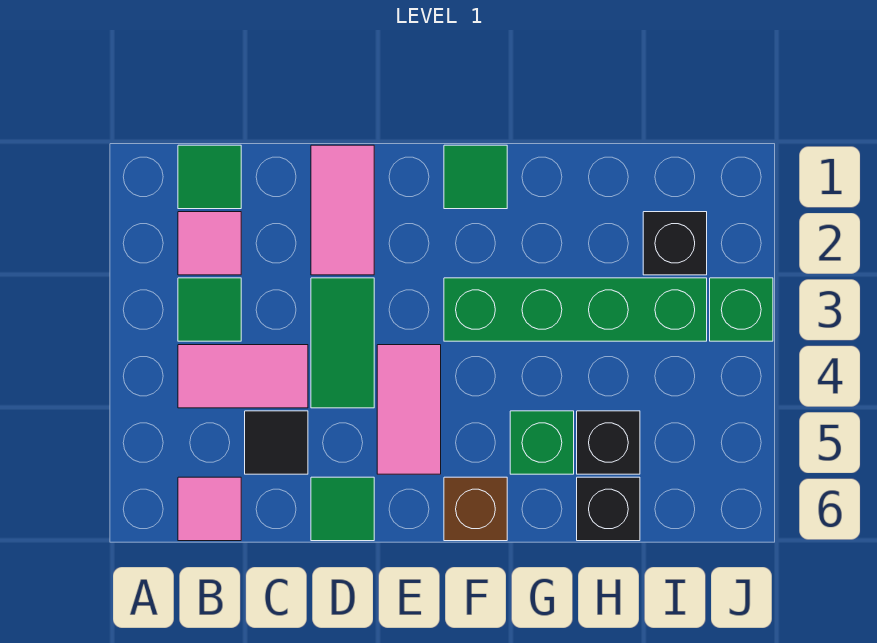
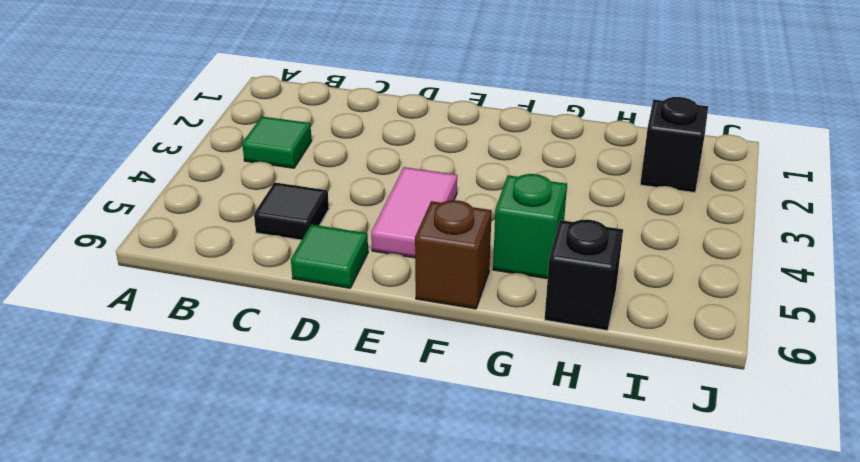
none -> green 1x1 tile [178,145,241,209]
none -> pink 1x1 tile [178,212,241,275]
none -> pink 1x2 tile [178,345,308,408]

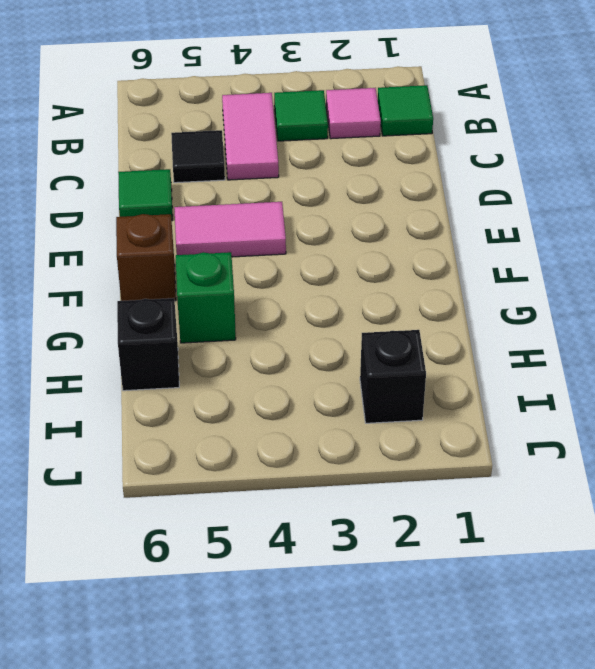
none -> pink 1x1 tile [178,477,241,541]
none -> pink 1x2 tile [311,145,374,275]
none -> green 1x2 tile [311,278,374,408]

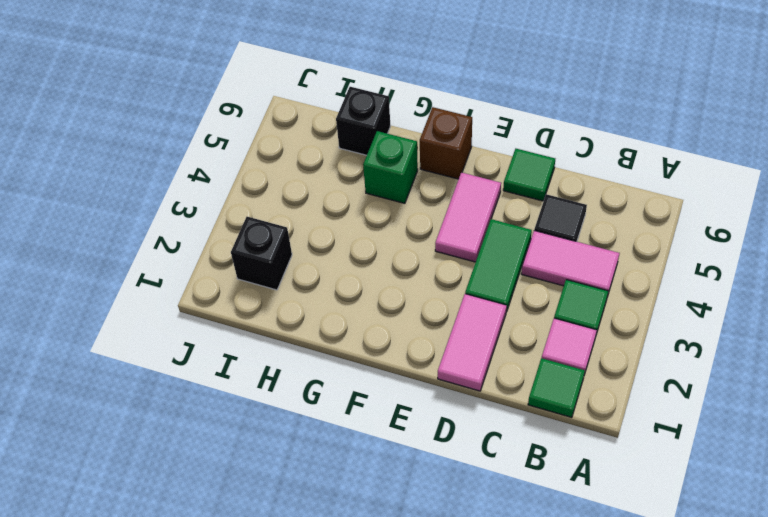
none -> pink 1x1 tile [178,477,241,541]
none -> green 1x1 tile [444,145,507,209]
none -> green 1x4 brick [444,278,707,341]

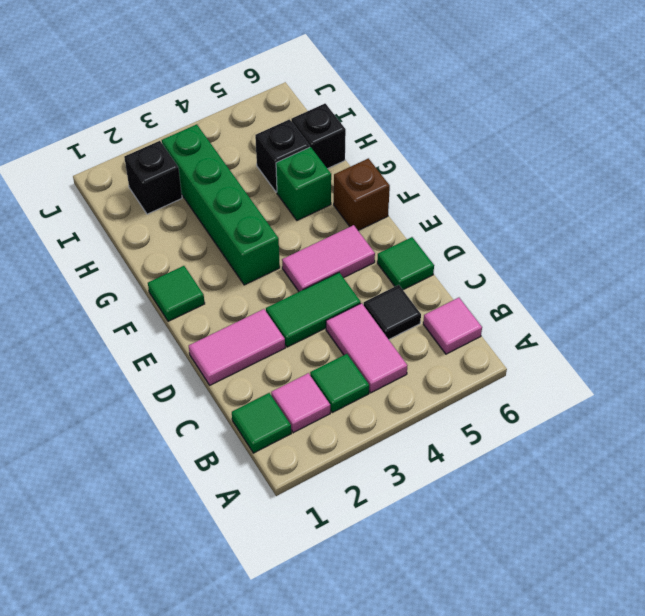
none -> green 1x1 brick [710,278,773,341]

